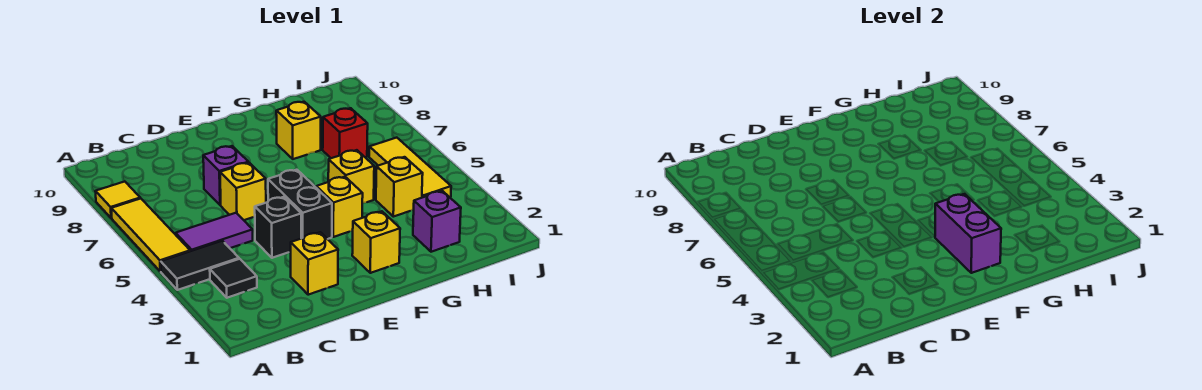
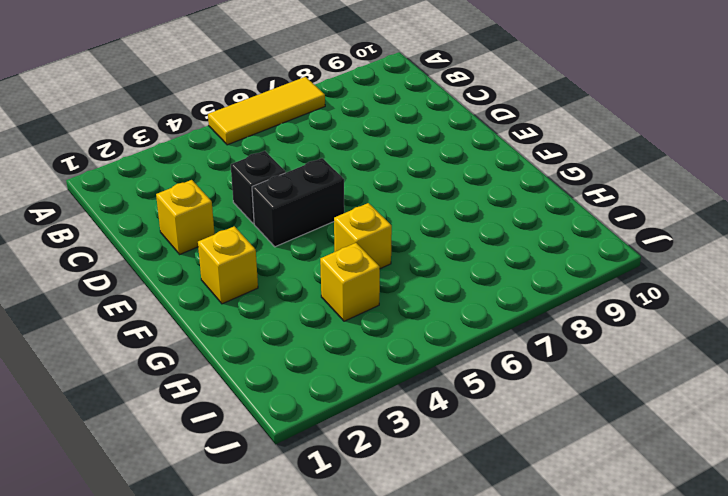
none -> black 1x2 tile [161,241,239,290]
none -> yellow 1x1 tile [95,182,140,218]
none -> black 1x1 tile [210,259,257,298]

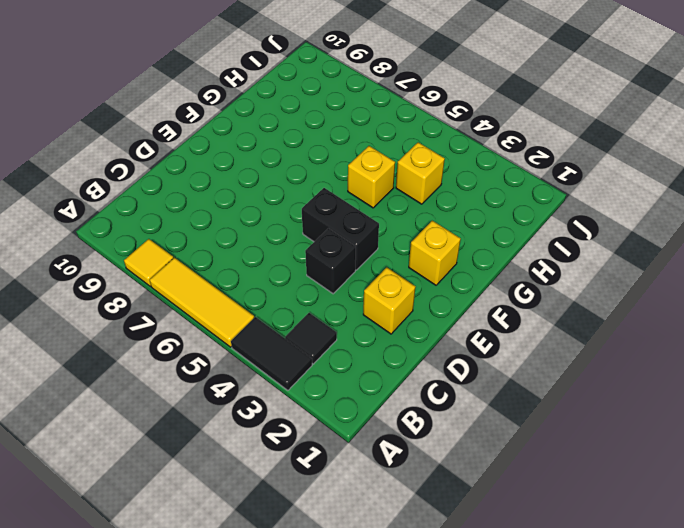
black 1x2 tile [231,317,312,390] -> black 1x2 tile turned to [161,241,239,290]
none -> purple 1x2 tile [176,213,253,251]
none -> yellow 1x1 brick [220,163,266,220]
none -> purple 1x1 brick [203,146,248,205]

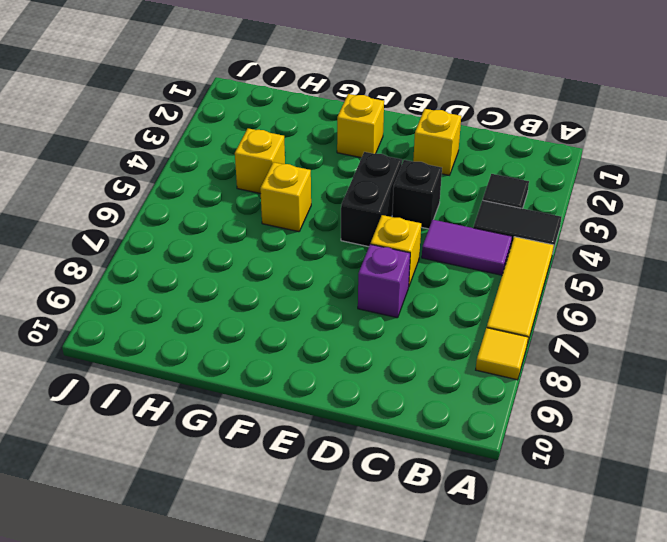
none -> yellow 1x1 brick [316,177,363,237]
none -> yellow 1x1 brick [276,102,321,159]
none -> purple 1x1 brick [413,191,461,252]

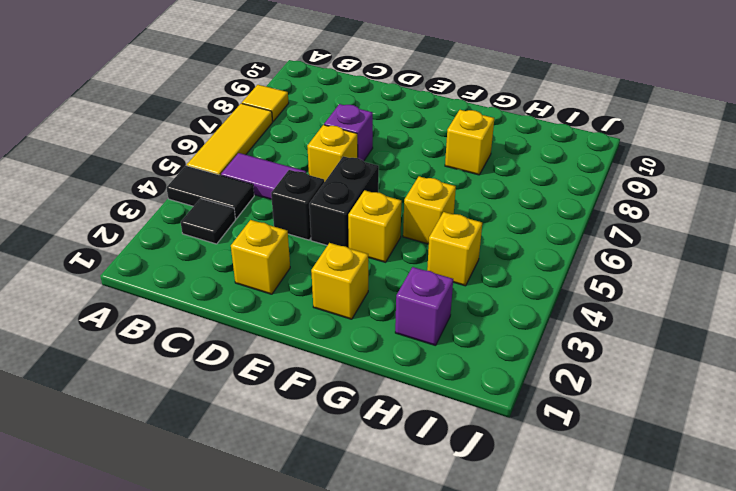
none -> red 1x1 brick [323,108,368,158]
none -> yellow 1x3 tile [369,138,451,198]
none -> purple 1x2 brick [935,194,1001,273]

